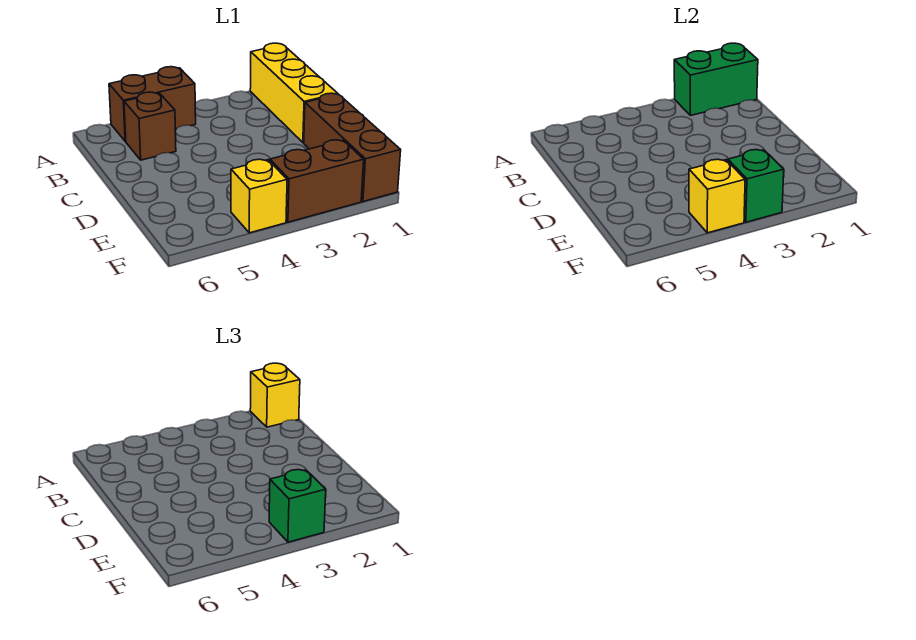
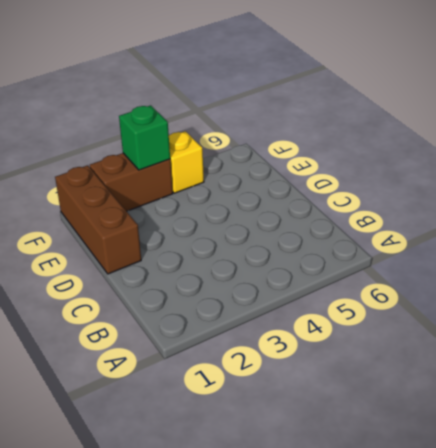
none -> yellow 1x3 brick [250,43,338,143]
none -> brown 1x2 brick [109,67,196,141]

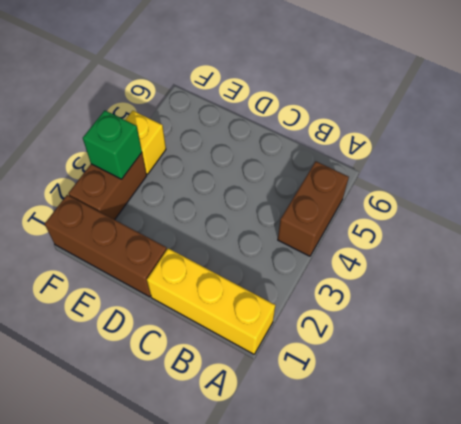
none -> brown 1x1 brick [124,92,176,160]
none -> green 1x2 brick [674,43,758,115]

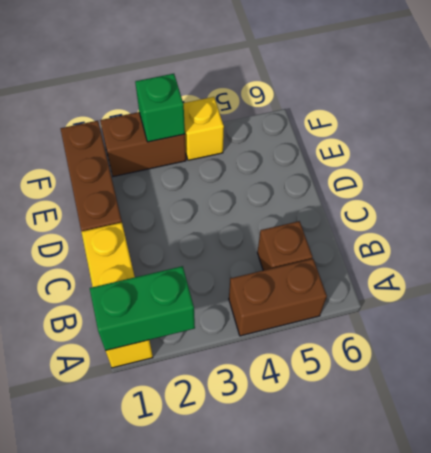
none -> yellow 1x1 brick [689,159,745,233]
none -> yellow 1x1 brick [250,363,300,427]

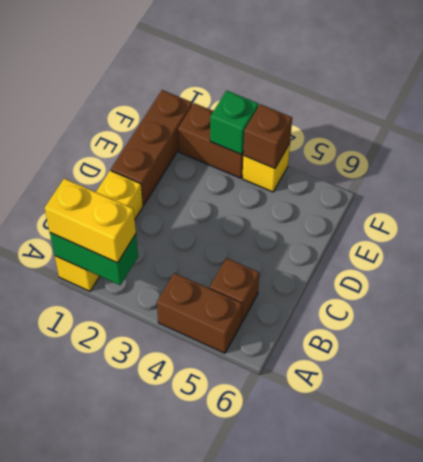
yellow 1x2 brick [45,178,136,263] -> yellow 1x1 brick [250,363,300,427]
brown 1x1 brick [243,104,292,169] -> yellow 1x1 brick [689,159,745,233]
none -> green 1x1 brick [269,470,326,542]

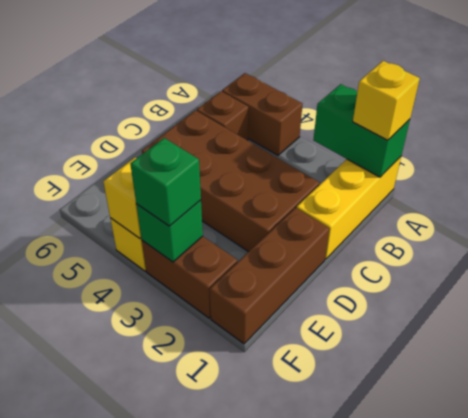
brown 2x4 brick [142,110,319,252] -> none

